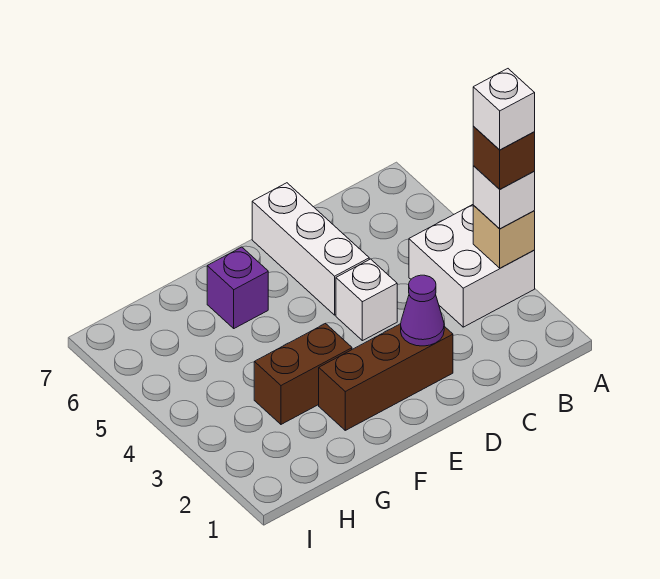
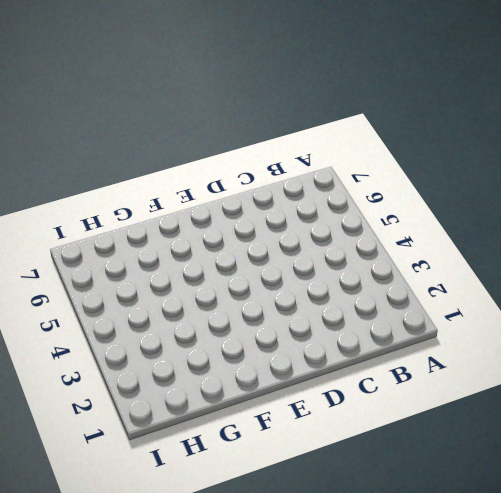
none -> white 2x2 brick [409,205,535,327]
none -> brown 1x3 brick [319,324,453,430]

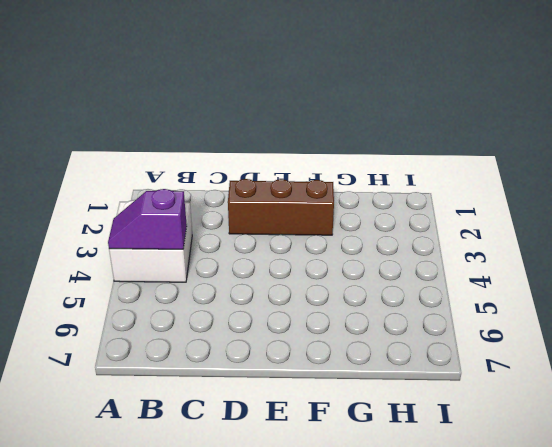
purple 1x2 slope [108,189,187,249] -> none
none -> white 1x1 brick [336,259,397,341]
none -> white 1x3 brick [252,183,369,315]

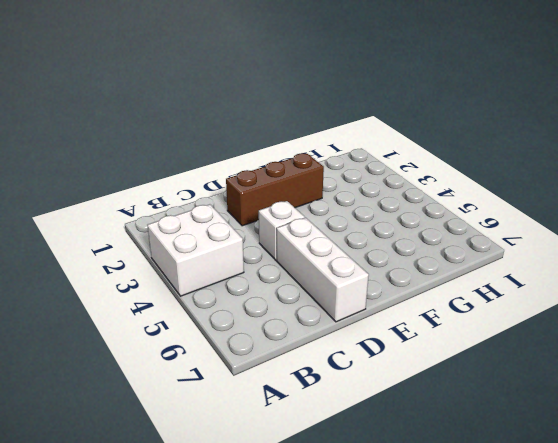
none -> brown 1x2 brick [254,323,352,424]
none -> purple 1x1 brick [207,247,268,328]

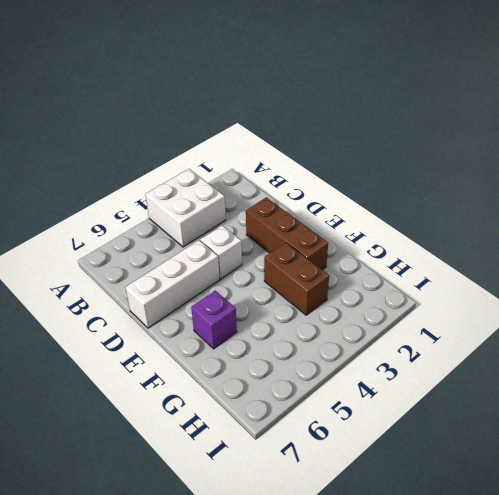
none -> tan 1x1 brick [473,205,535,268]
none -> purple 1x1 cone [401,275,444,346]

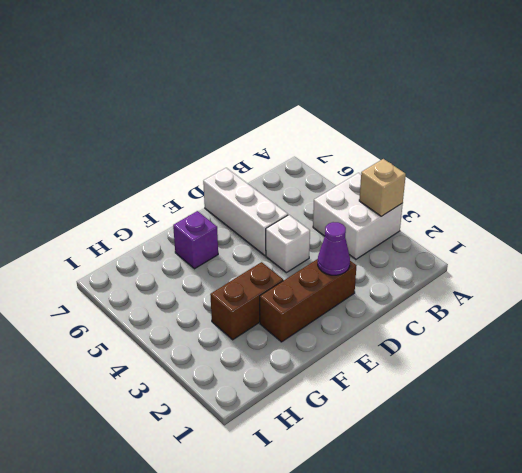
none -> white 1x1 brick [473,166,535,229]
none -> brown 1x1 brick [473,126,535,189]

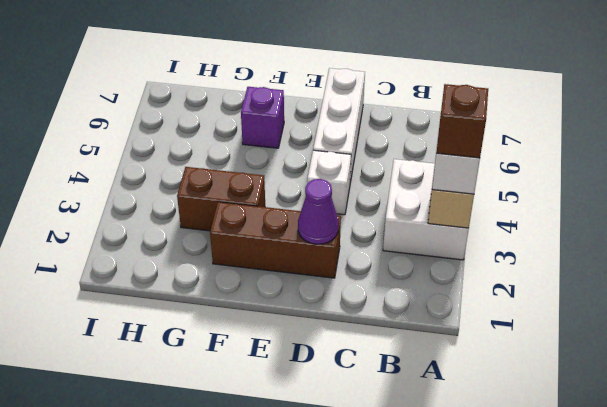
none -> white 1x1 brick [473,69,535,150]

